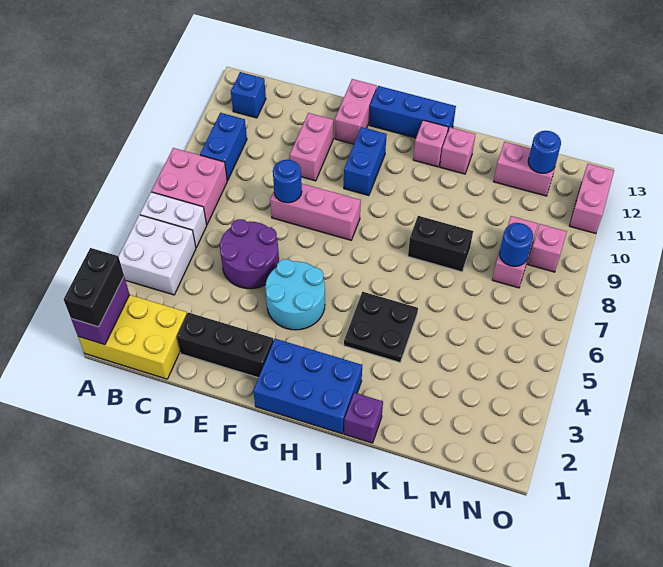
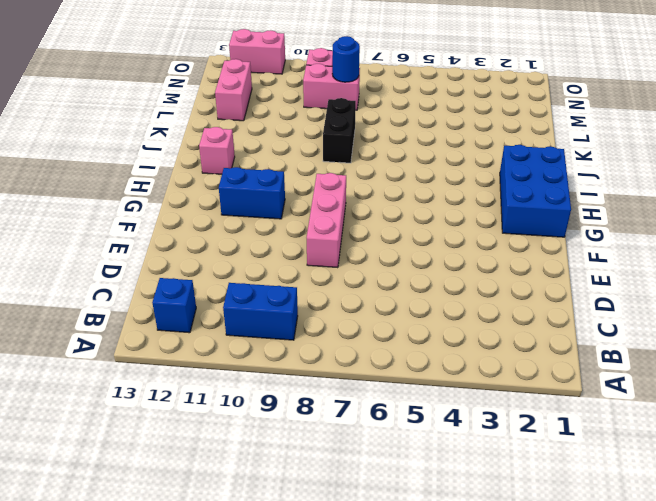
none -> yellow 2x3 brick [78,295,187,379]
none -> white 2x2 brick [119,215,196,295]
none -> white 1x2 brick [140,192,207,247]

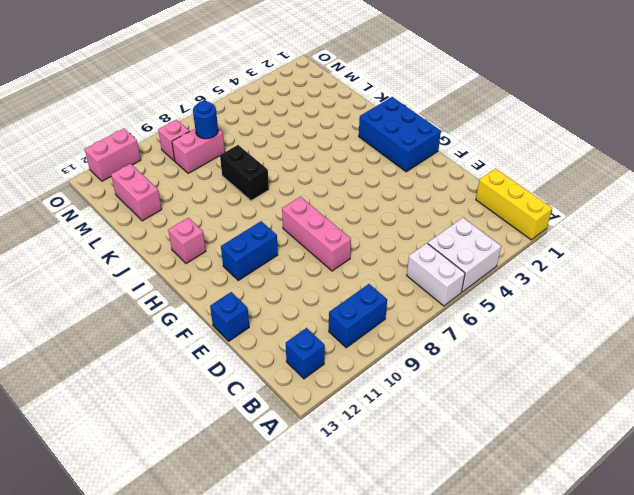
yellow 1x3 brick [476,168,552,240] -> yellow 2x3 brick [78,295,187,379]
blue 1x1 brick [210,292,249,341] -> none
none -> pink 2x2 brick [152,148,227,225]
none -> black 1x3 brick [177,312,274,378]
none -> purple 2x2 round brick [220,219,279,289]

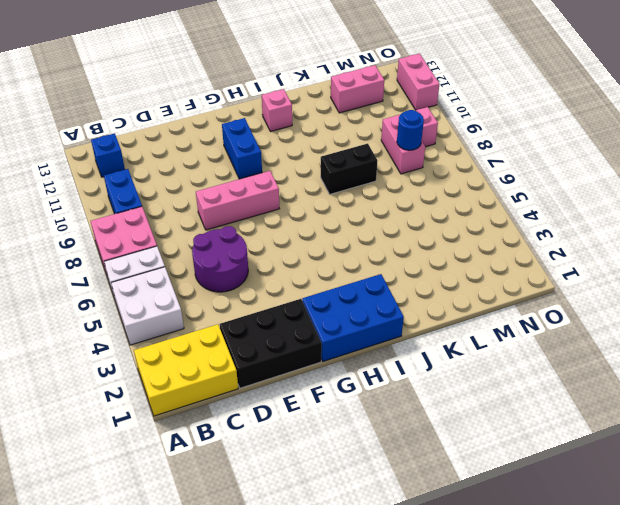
black 2x3 brick [220,299,322,388] -> black 1x3 brick [177,312,274,378]
none -> pink 1x2 brick [290,113,333,181]
none -> cyan 2x2 round brick [265,259,325,330]
none -> pink 1x2 brick [335,79,377,144]

